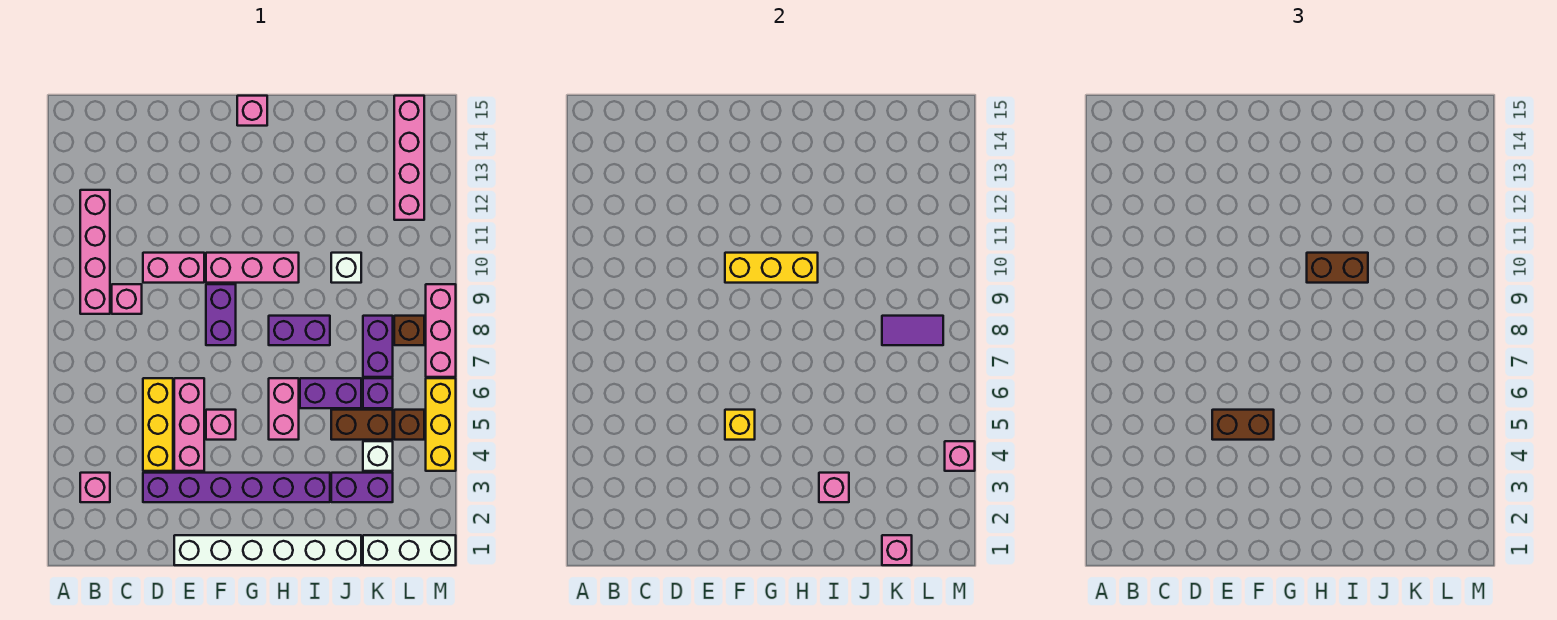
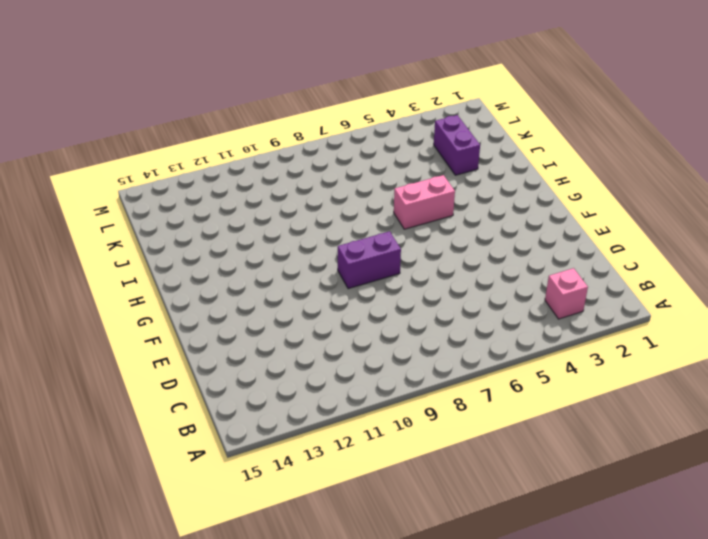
none -> pink 1x4 brick [80,190,110,314]
none -> pink 1x1 brick [112,284,142,314]
none -> purple 1x6 brick [143,473,330,502]
none -> yellow 1x3 brick [143,378,173,471]

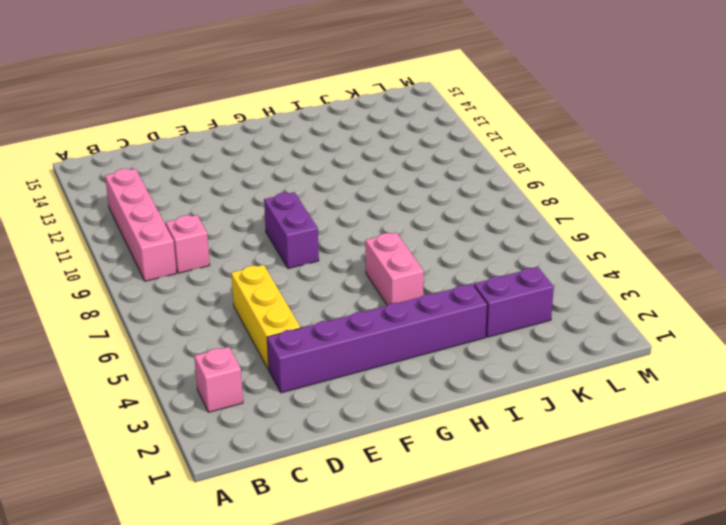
none -> pink 1x2 brick [143,253,204,283]
none -> white 1x6 brick [174,535,361,565]
none -> pink 1x3 brick [174,378,204,471]
none -> pink 1x1 brick [206,410,236,440]

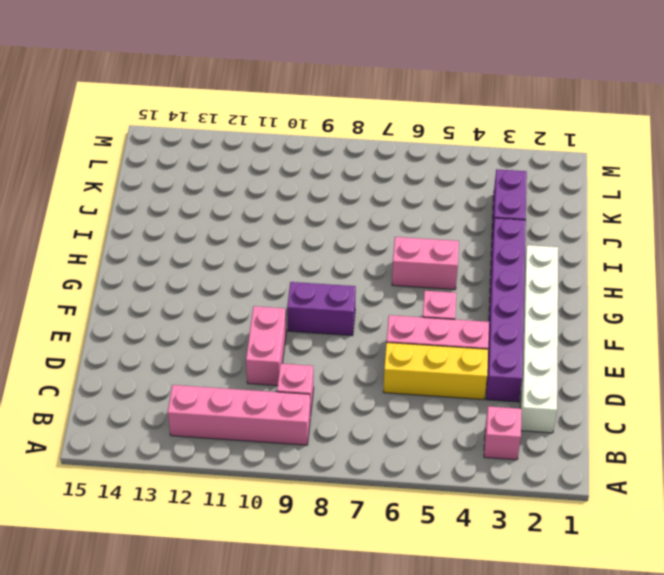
white 1x6 brick [520,245,558,433] -> white 1x6 brick moved to [174,535,361,565]
none -> pink 1x3 brick [206,253,299,283]
none -> pink 1x1 brick [237,96,267,126]
none -> purple 1x2 brick [269,316,330,345]
none -> purple 1x2 brick [300,378,361,408]

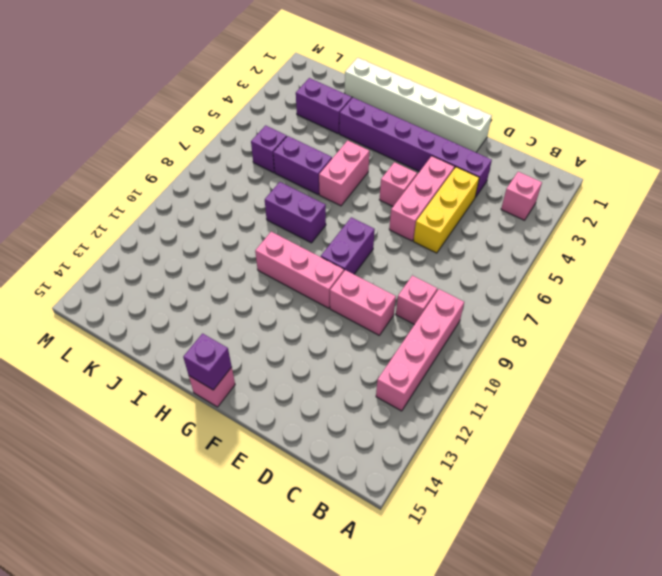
purple 1x1 brick [183,334,232,390] -> none
none -> brown 1x2 brick [331,410,393,440]
none -> white 1x1 brick [331,253,361,283]
none -> white 1x3 brick [363,535,456,565]
none -> white 1x1 brick [363,441,393,471]

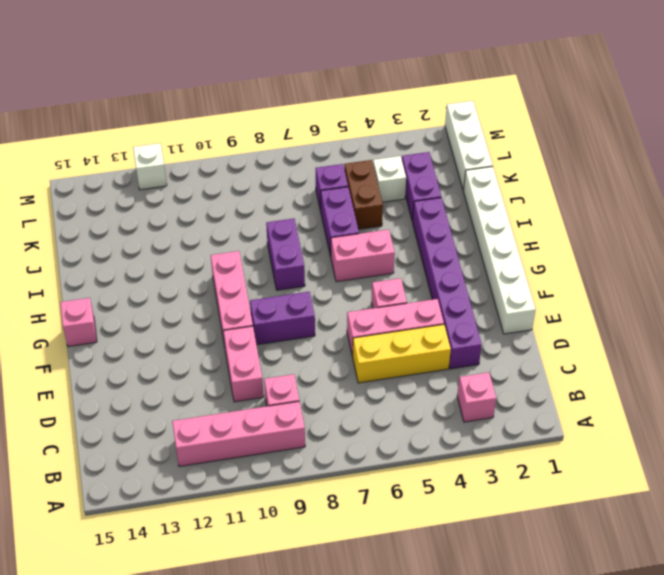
white 1x1 brick [133,143,167,190] -> white 1x1 brick moved to [331,253,361,283]
none -> purple 1x2 brick [363,316,393,377]
none -> brown 1x1 brick [394,410,424,440]
none -> brown 1x1 brick [394,316,424,345]
none -> pink 1x4 brick [394,96,424,220]

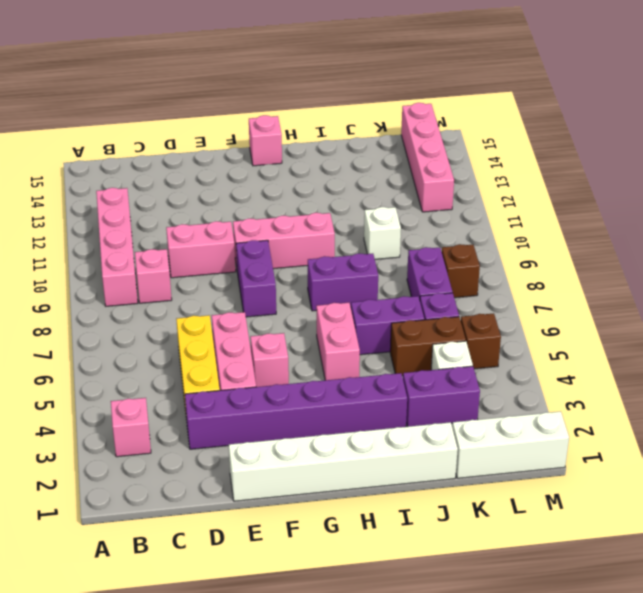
none -> yellow 1x3 brick [426,378,456,471]
none -> pink 1x3 brick [426,284,456,377]
none -> yellow 1x1 brick [725,410,755,440]
none -> yellow 1x3 brick [725,253,818,283]

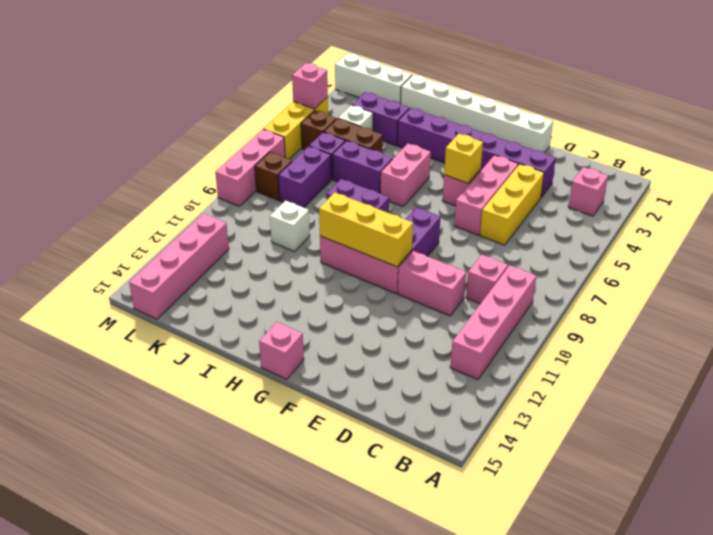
none -> pink 1x1 brick [819,473,849,502]
none -> pink 1x1 brick [882,535,912,565]
none -> purple 1x2 tile [882,316,943,345]
none -> brown 1x2 brick [1212,410,1274,440]

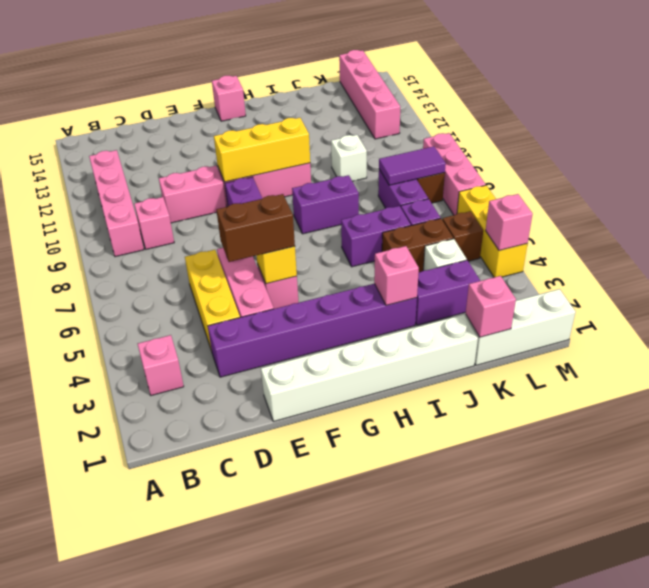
none -> pink 1x2 brick [269,378,299,440]
none -> brown 1x2 brick [1307,253,1368,283]

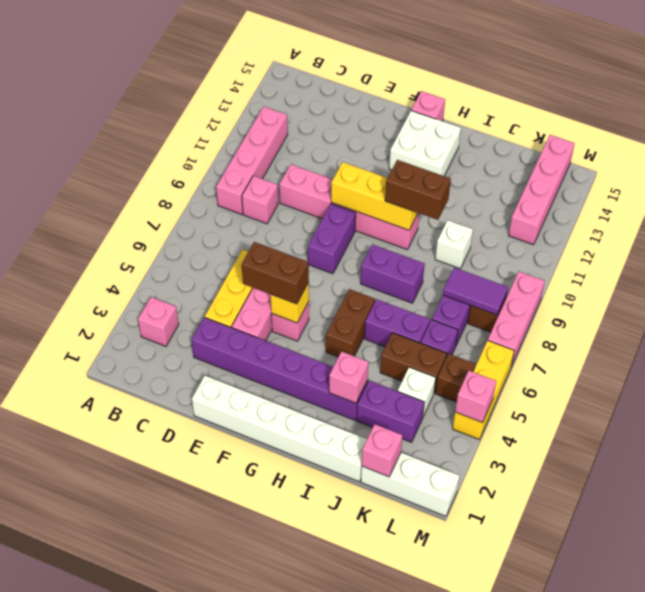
white 2x2 brick [389,111,461,176] -> none
brown 1x2 brick [326,289,375,357] -> pink 1x2 brick [269,378,299,440]

